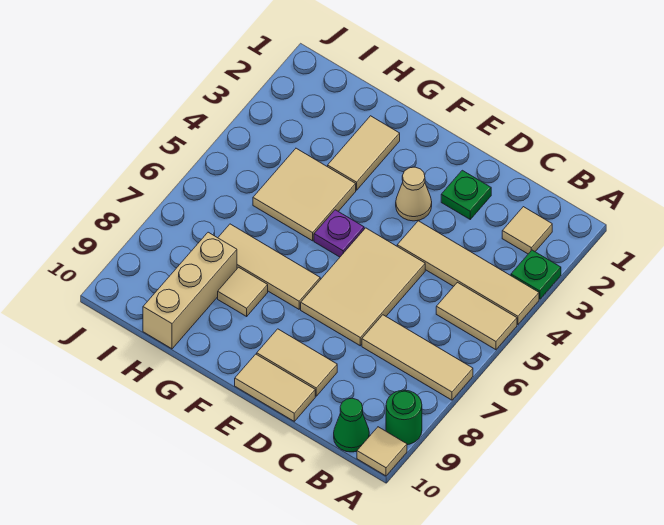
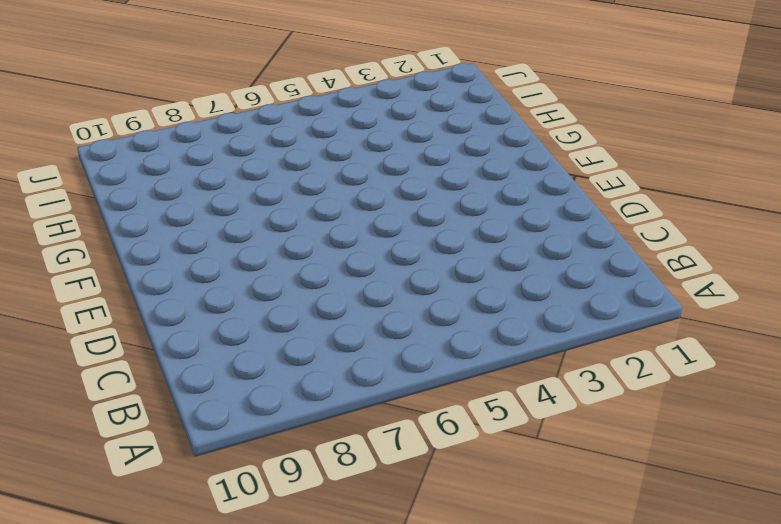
none -> green 1x1 plate [511,250,561,299]
none -> tan 1x4 tile [397,221,539,324]
none -> tan 1x2 tile [436,282,517,350]

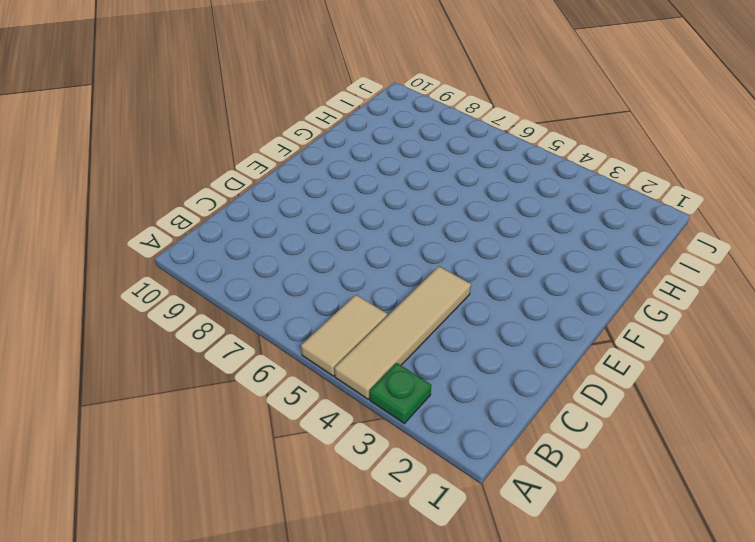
none -> tan 1x3 tile [362,315,473,400]
none -> green 1x1 round brick [386,390,422,445]
none -> tan 1x1 tile [357,427,407,476]

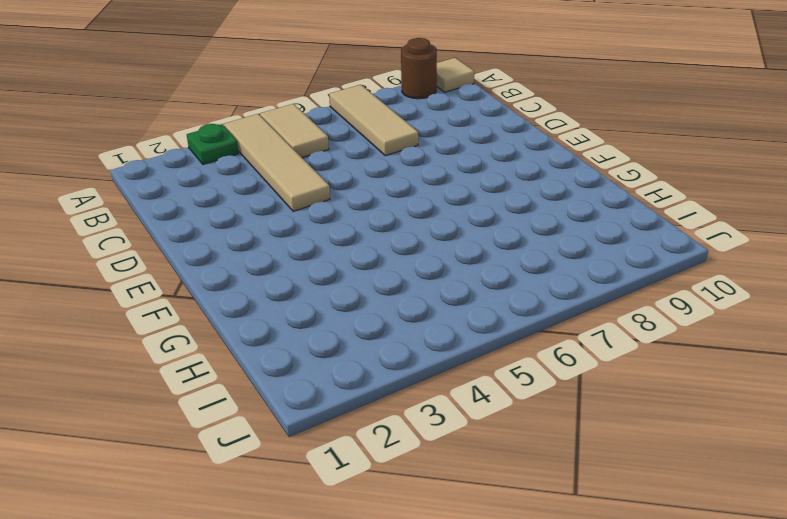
brown 1x1 round brick [401,38,437,99] -> green 1x1 round brick [386,390,422,445]
none -> tan 1x1 tile [502,207,552,254]
none -> green 1x1 cone [334,398,369,452]
none -> green 1x1 plate [441,170,491,219]

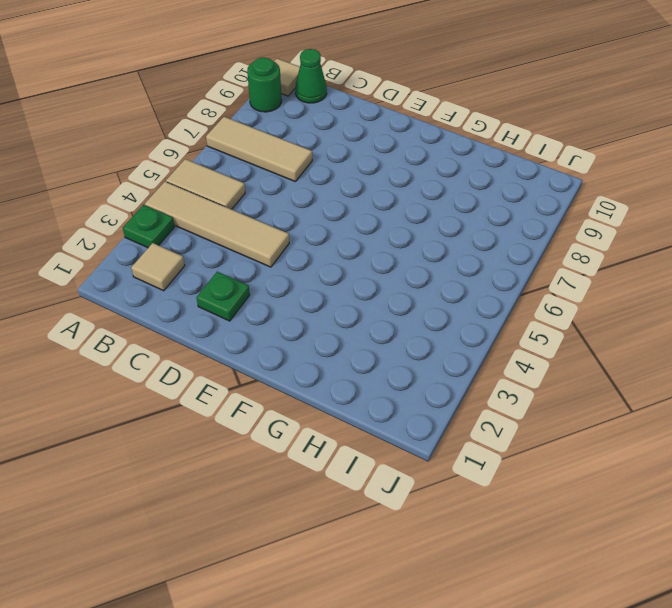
none -> tan 2x3 tile [301,228,425,346]
none -> tan 1x2 tile [257,329,337,396]
none -> tan 1x2 tile [235,354,315,421]

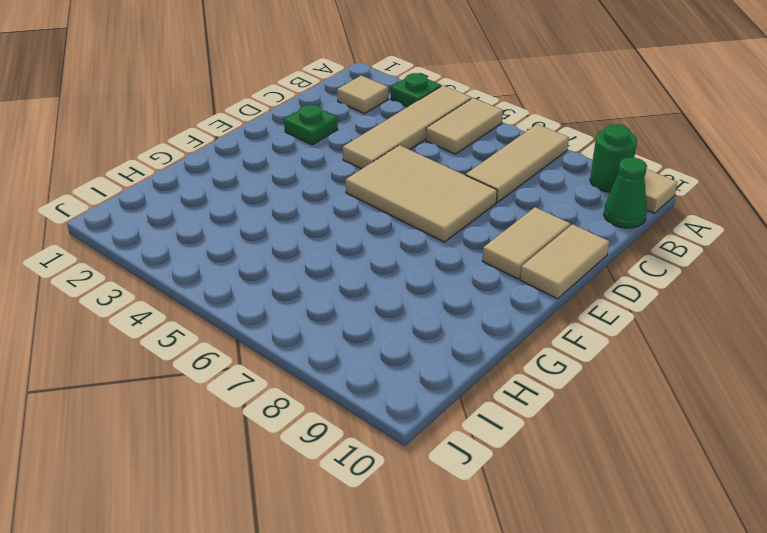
none -> tan 1x1 cone [396,167,432,221]
none -> purple 1x1 plate [314,210,364,257]
none -> tan 1x3 tile [218,224,320,309]

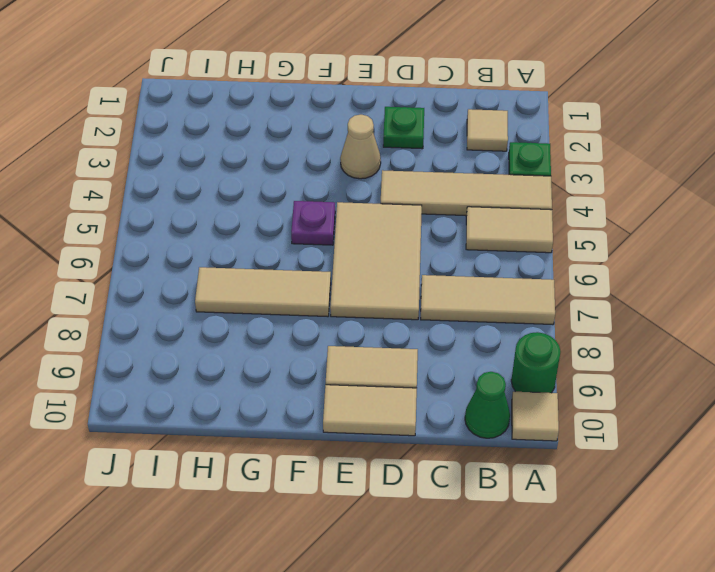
none -> tan 1x2 tile [328,116,400,190]
none -> tan 2x2 tile [253,148,356,241]
none -> tan 1x1 tile [218,267,268,316]

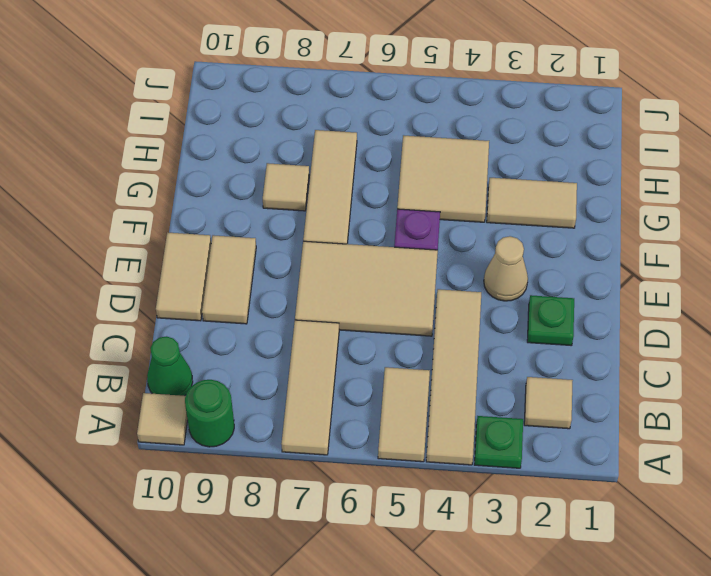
none -> tan 1x3 brick [143,232,237,349]

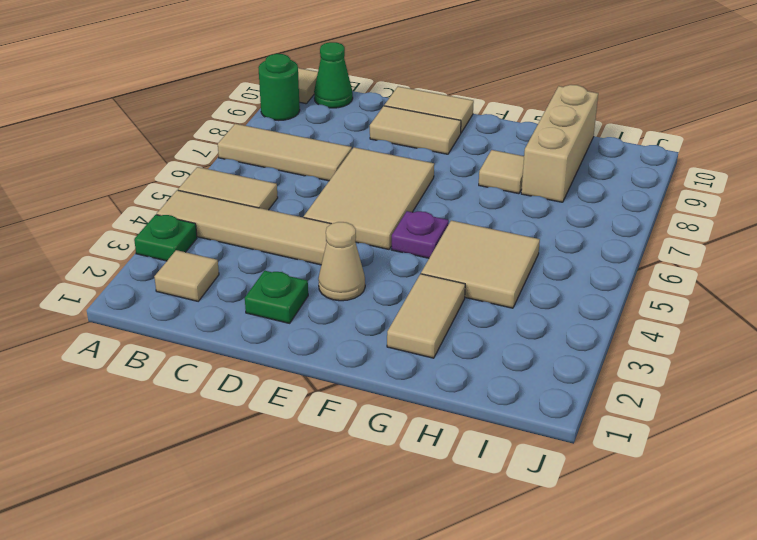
none -> tan 1x3 tile [218,224,320,309]

